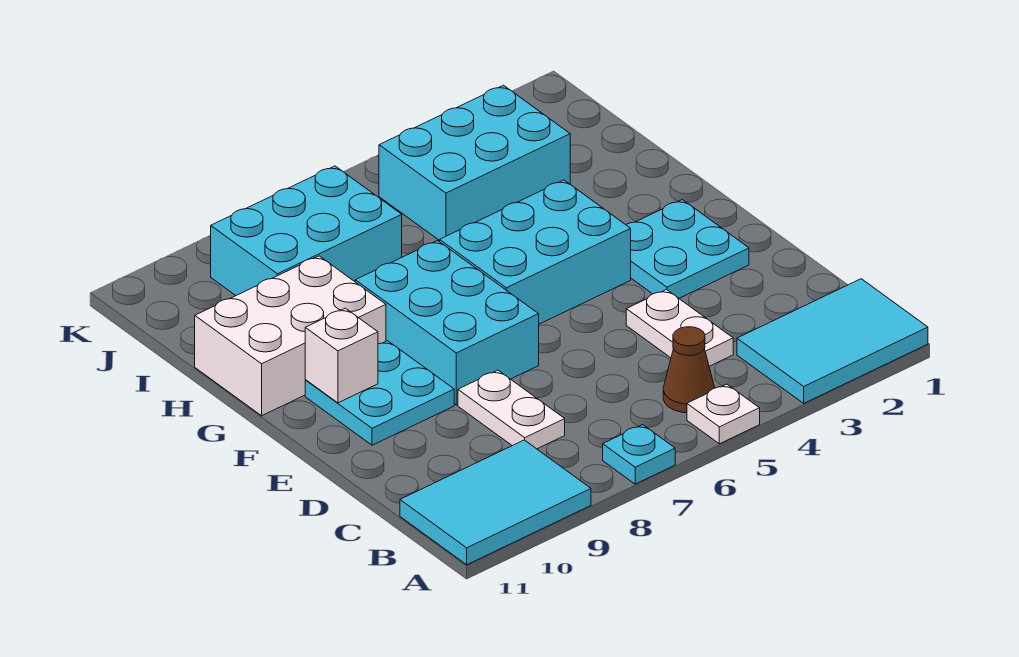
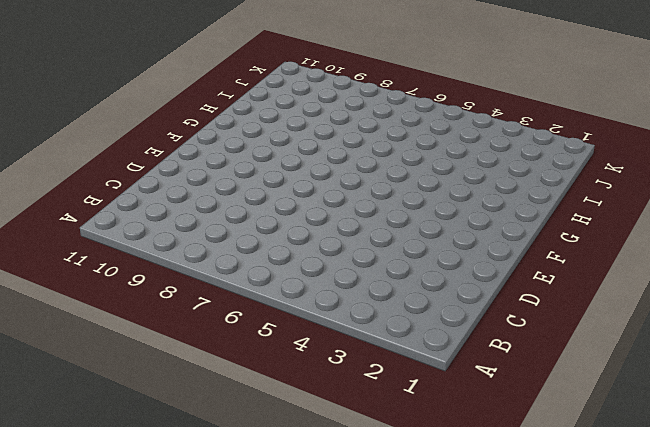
none -> cyan 2x3 tile [737,279,928,403]
none -> white 1x1 plate [687,384,760,444]
none -> cyan 1x1 plate [603,425,675,484]

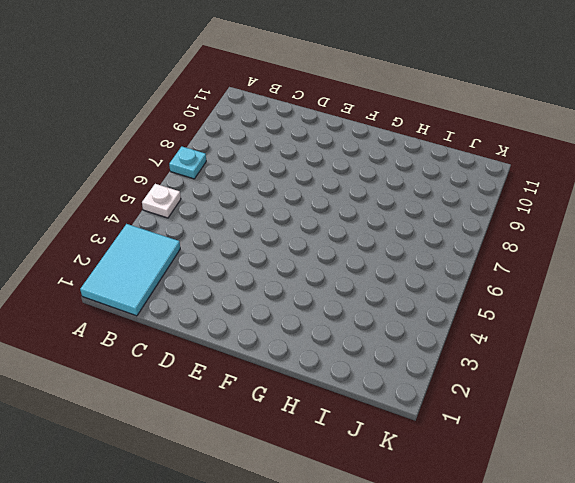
none -> cyan 2x3 tile [400,440,591,565]
none -> brown 1x1 cone [663,327,715,413]
none -> white 1x2 plate [626,290,733,366]

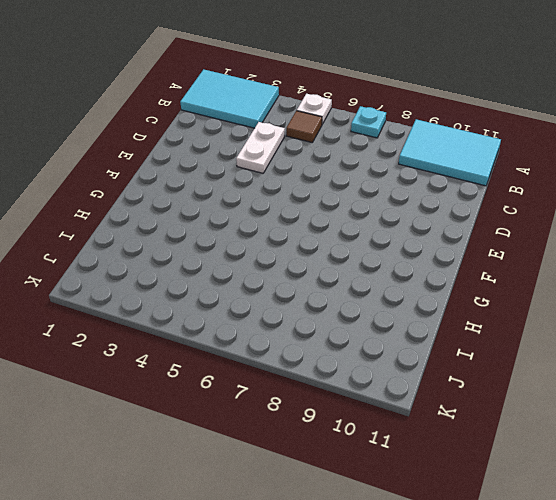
brown 1x1 tile [286,111,322,142] -> brown 1x1 cone [663,327,715,413]
none -> white 1x2 plate [458,370,565,449]
none -> cyan 2x2 plate [626,200,749,298]
none -> cyan 2x3 brick [355,241,539,405]

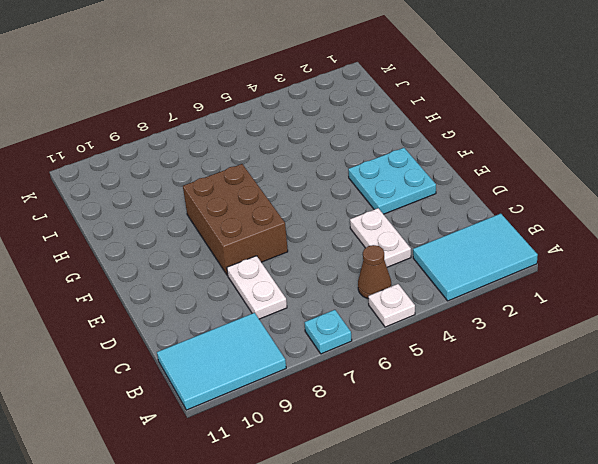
brown 2x3 brick [183,164,288,275] -> cyan 2x3 brick [355,241,539,405]
none -> cyan 2x2 plate [305,341,454,445]
none -> cyan 2x3 brick [440,180,631,324]
none -> white 2x3 brick [195,256,386,416]

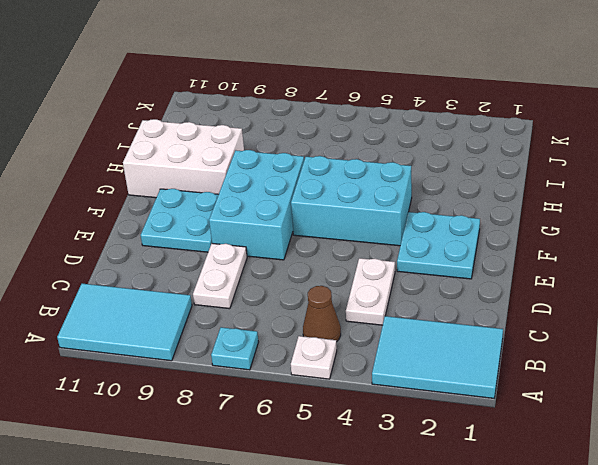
none -> cyan 2x3 brick [379,85,570,241]
none -> cyan 2x3 brick [211,166,402,295]
none -> white 1x1 brick [305,308,378,403]

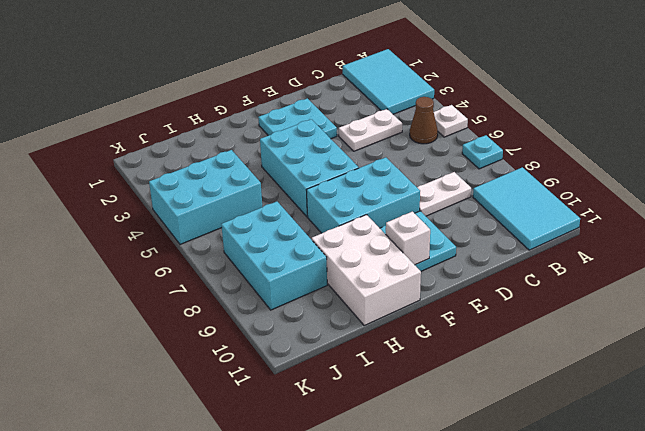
cyan 2x3 brick [149,150,262,244] -> cyan 2x3 brick turned to [379,85,570,241]

